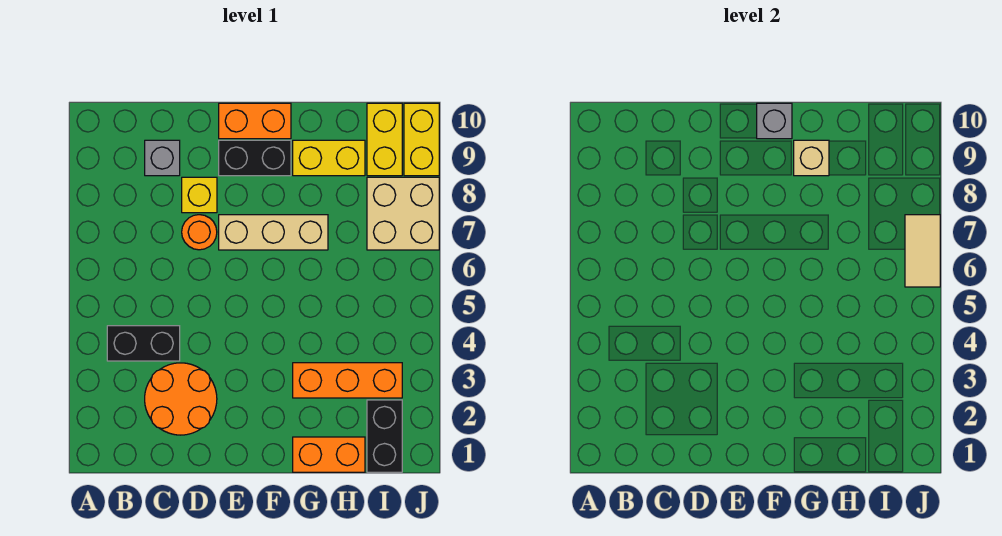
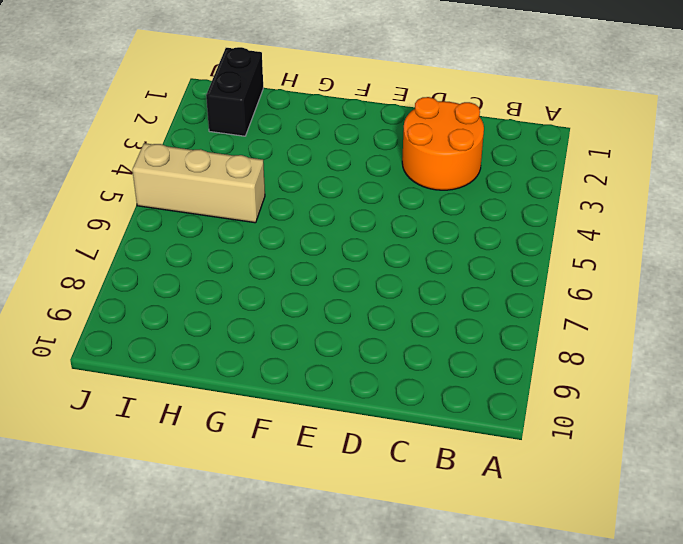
tan 1x3 brick [132,143,265,223] -> tan 1x3 brick moved to [219,215,328,250]
none -> black 1x2 brick [107,326,180,361]
none -> grey 1x1 brick [145,140,180,176]
none -> orange 1x1 round brick [182,215,217,250]

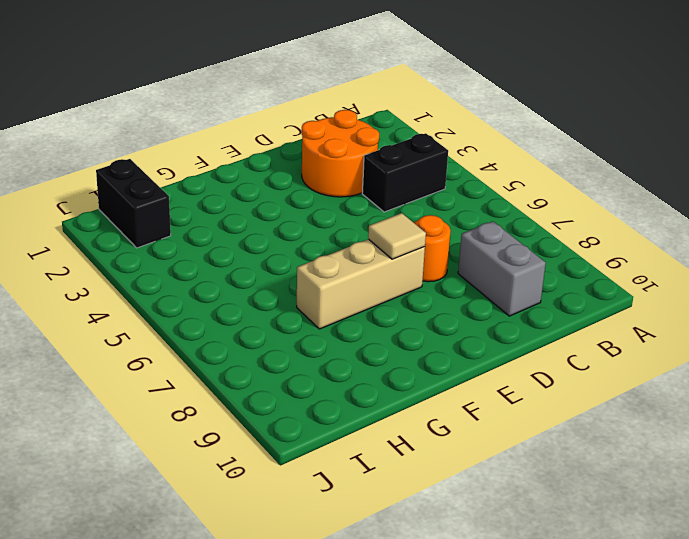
grey 1x2 brick [458,221,546,316] -> grey 1x1 brick [145,140,180,176]
tan 1x1 tile [368,213,426,259] -> none
none -> yellow 1x1 brick [182,177,217,213]
none -> black 1x2 brick [219,140,291,176]
none -> orange 1x2 brick [219,103,291,139]

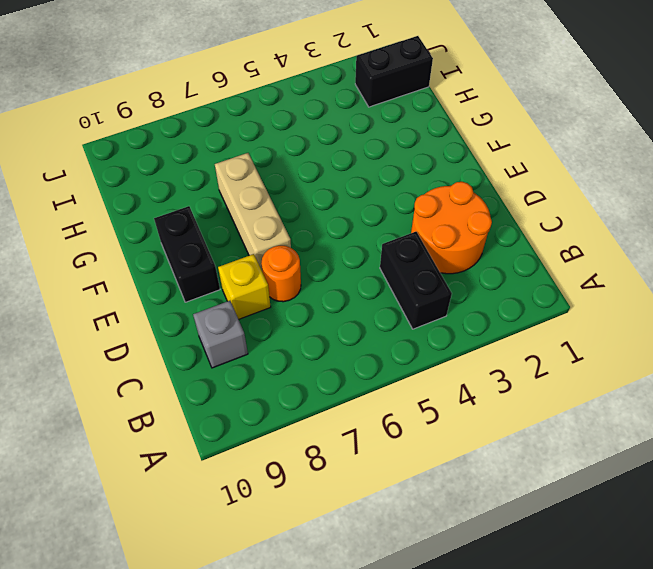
none -> orange 1x2 brick [219,103,291,139]
none -> orange 1x2 brick [293,437,365,472]
none -> orange 1x3 brick [293,363,402,398]

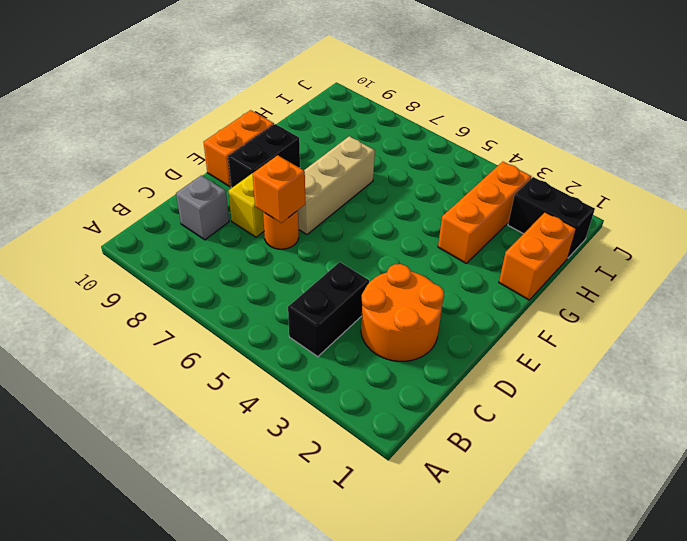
orange 1x1 brick [253,155,305,223] -> none
none -> yellow 1x2 brick [293,140,365,176]
none -> tan 2x2 brick [367,177,439,250]
none -> yellow 1x2 brick [367,103,402,176]

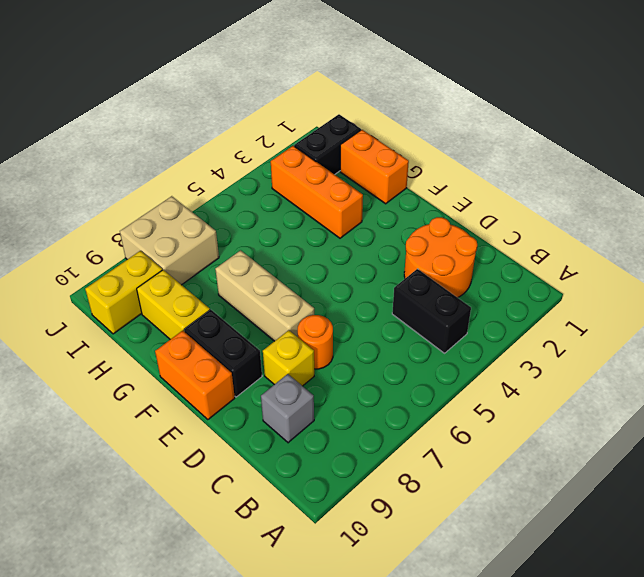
none -> yellow 1x2 brick [404,103,439,176]
none -> grey 1x1 brick [757,103,792,139]
none -> tan 1x1 brick [794,140,829,176]

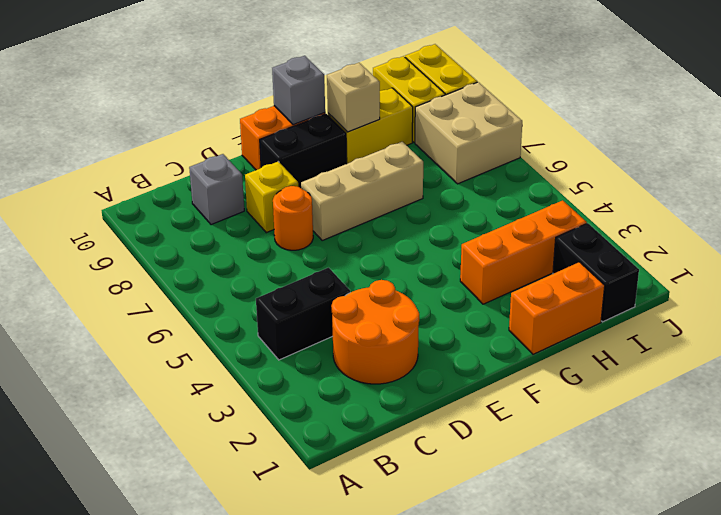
none -> tan 1x2 tile [905,215,940,287]

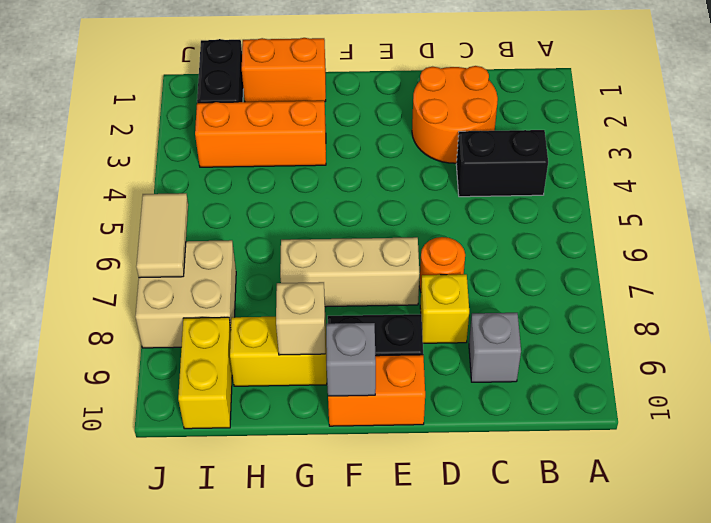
none -> yellow 1x2 brick [404,103,439,176]

